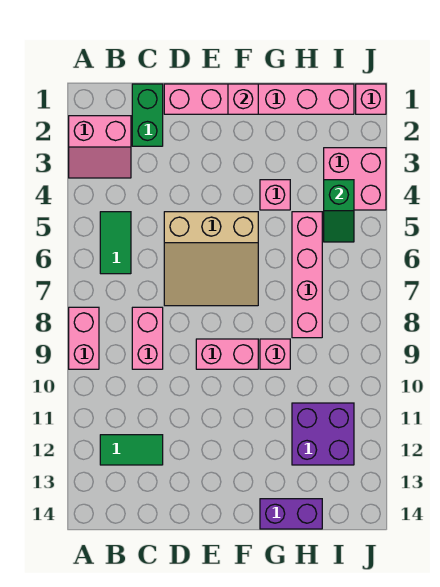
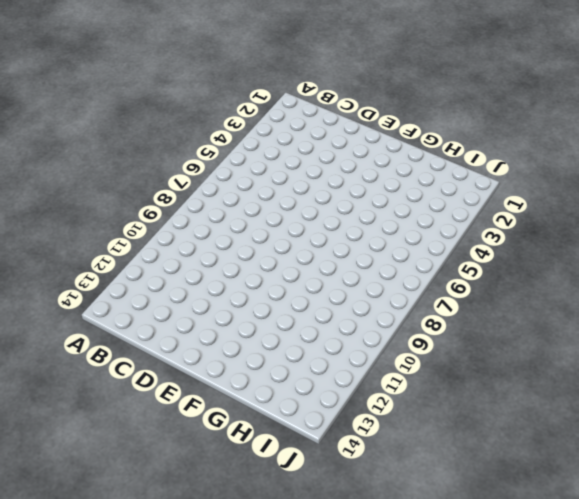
none -> pink 2x2 slope [69,116,131,178]
none -> pink 1x2 brick [69,307,99,369]
none -> green 1x2 tile [100,212,131,274]

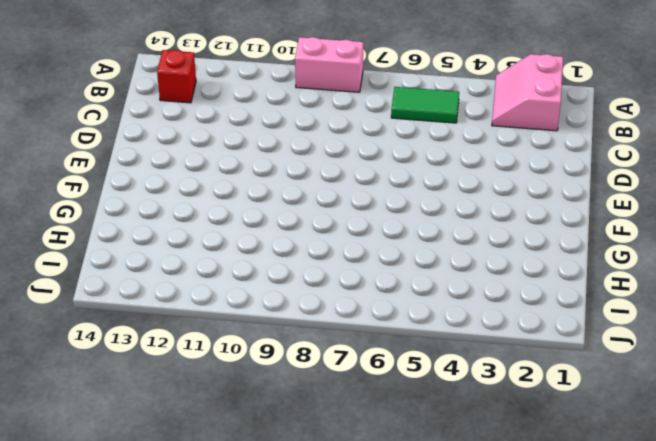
red 1x1 brick [157,50,196,103] -> none
none -> green 1x2 tile [100,435,163,465]
none -> green 1x2 brick [132,84,163,146]
none -> pink 1x2 brick [132,307,163,369]

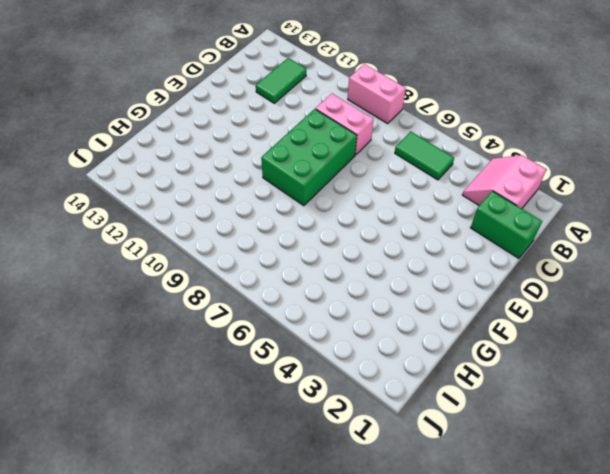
green 2x3 brick [261,109,357,206] -> pink 1x2 brick [196,339,258,369]
none -> pink 1x6 brick [164,84,354,114]
none -> tan 3x3 slope [164,212,258,306]
none -> pink 1x1 brick [260,180,290,210]

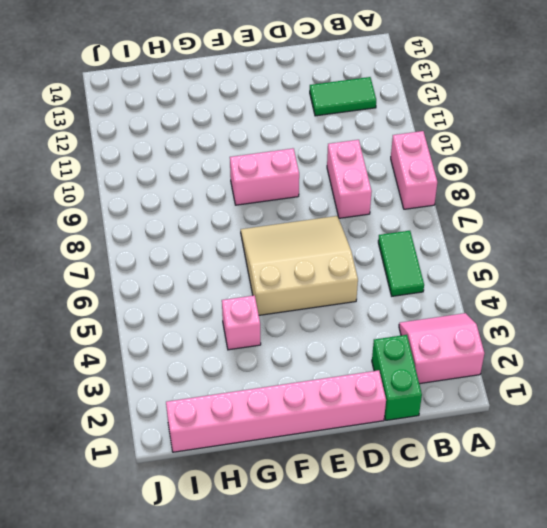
none -> pink 1x1 brick [260,339,290,369]
none -> purple 1x2 brick [260,499,322,529]
none -> pink 1x4 brick [292,212,322,338]

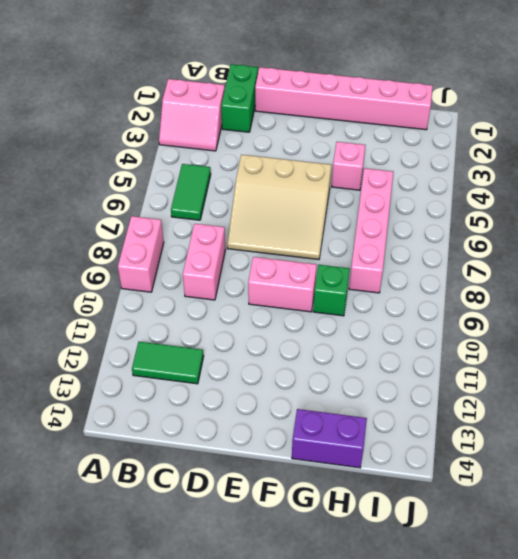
green 1x1 brick [313,265,349,316] -> pink 1x1 brick [260,339,290,369]
none -> purple 2x2 brick [292,403,354,465]
none -> pink 2x2 brick [324,148,386,210]
none -> pink 1x1 brick [356,84,386,114]

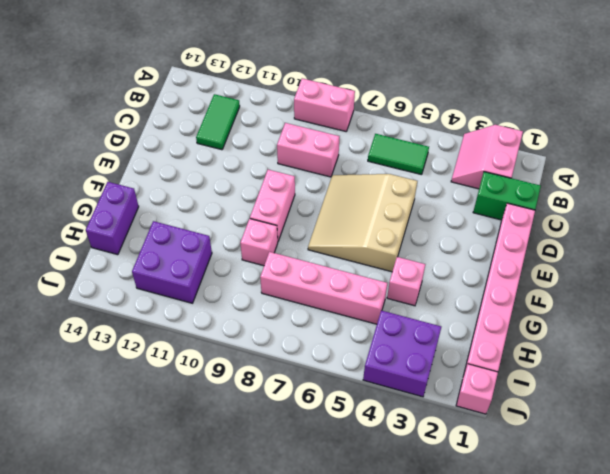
purple 2x2 brick [363,310,441,397] -> pink 2x2 brick [324,148,386,210]
none -> pink 1x1 brick [228,84,258,114]
none -> green 1x2 slope [324,180,354,242]

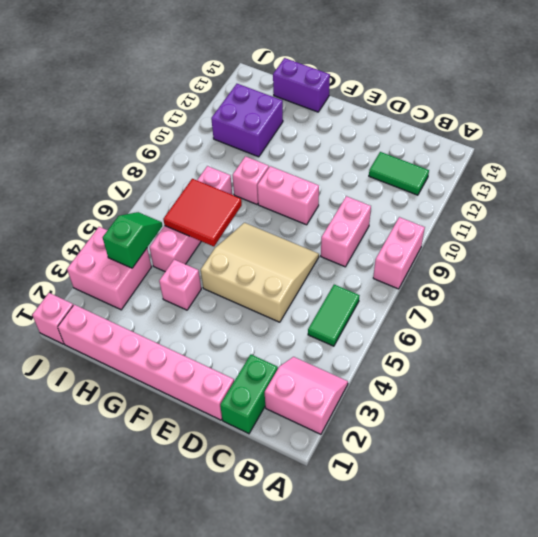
red 2x2 tile [163,179,242,246] -> none
none -> pink 1x1 brick [228,84,258,114]

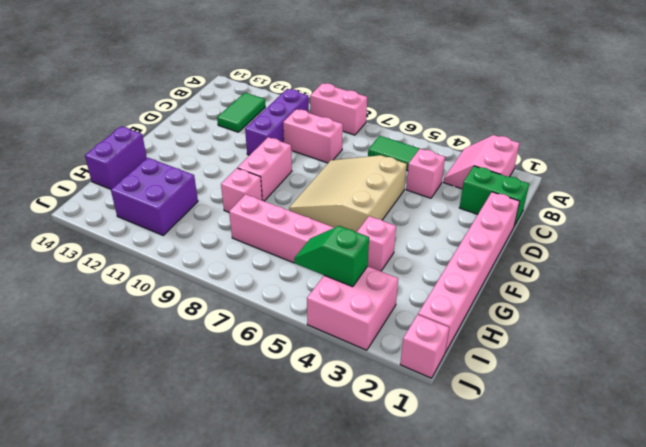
purple 1x3 brick [245,89,309,155] -> none
pink 1x1 brick [406,149,445,198] -> pink 1x1 brick moved to [228,84,258,114]

